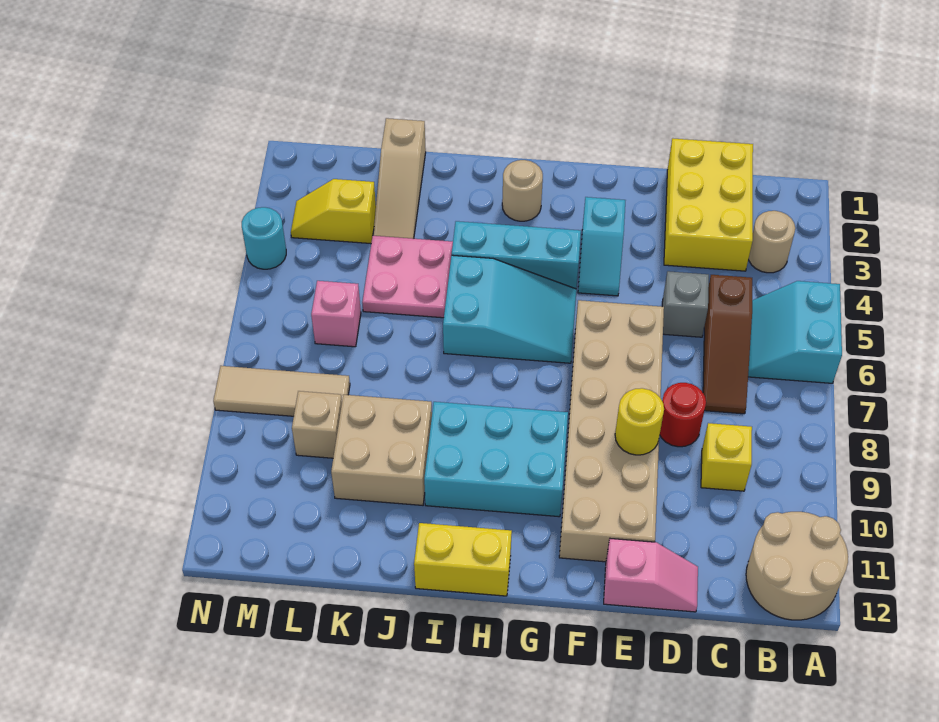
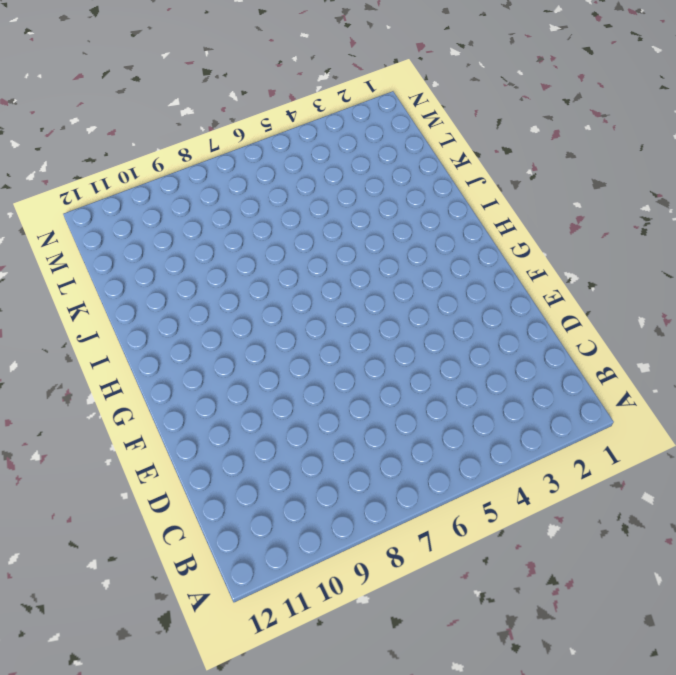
none -> cyan 2x2 slope [748,281,842,383]
none -> tan 2x2 round brick [746,512,848,620]
none -> tan 1x1 round brick [749,211,795,273]

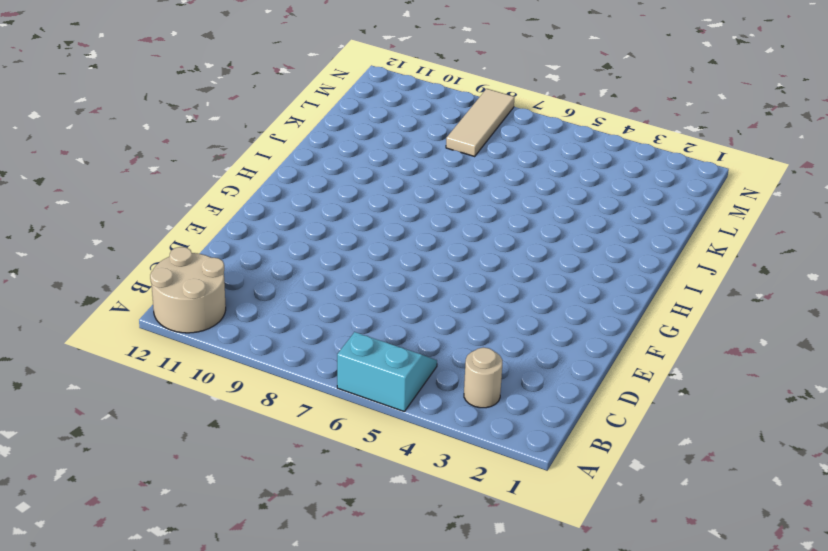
none -> yellow 2x3 brick [664,138,753,271]
none -> brown 1x3 slope [703,275,752,414]
none -> yellow 1x1 brick [701,423,752,491]

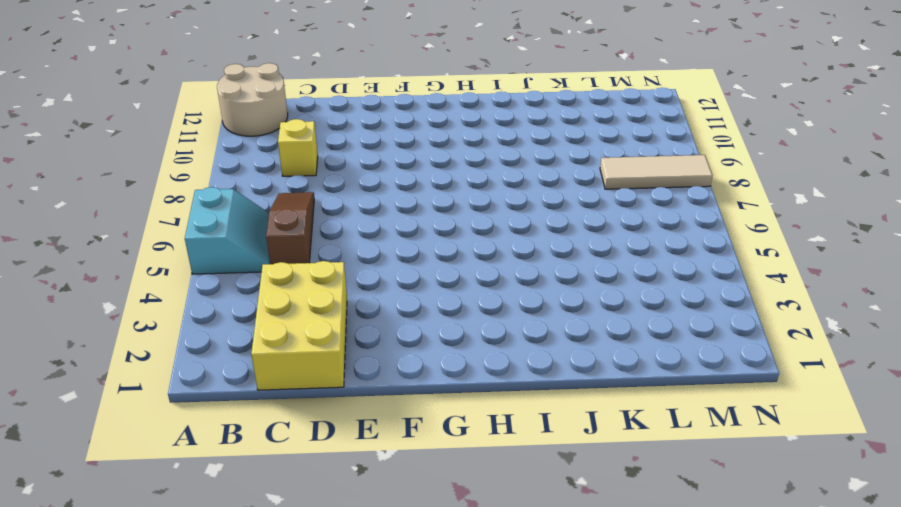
none -> tan 1x1 round brick [749,211,795,273]
none -> grey 1x1 brick [662,271,709,337]
none -> red 1x1 round brick [660,383,706,447]

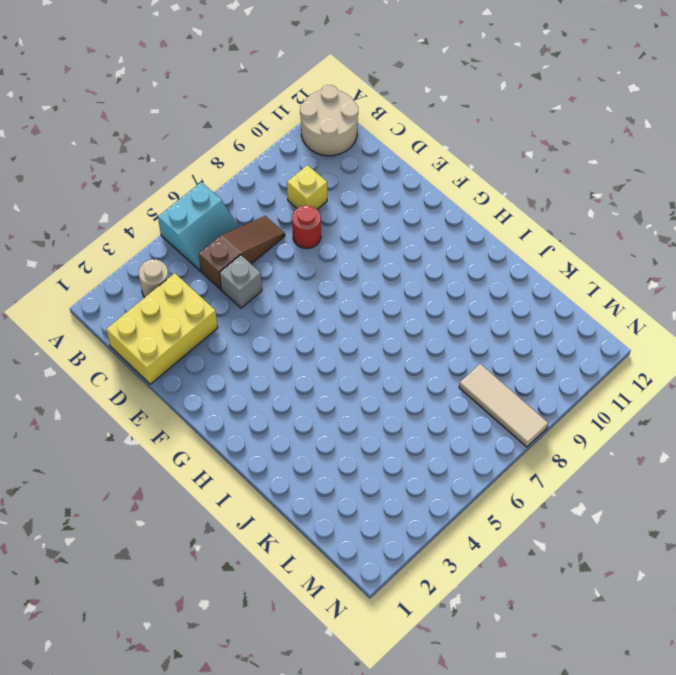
none -> pink 1x2 slope [604,539,698,612]
none -> tan 2x6 brick [559,300,664,562]
none -> cyan 1x2 slope [578,197,626,296]

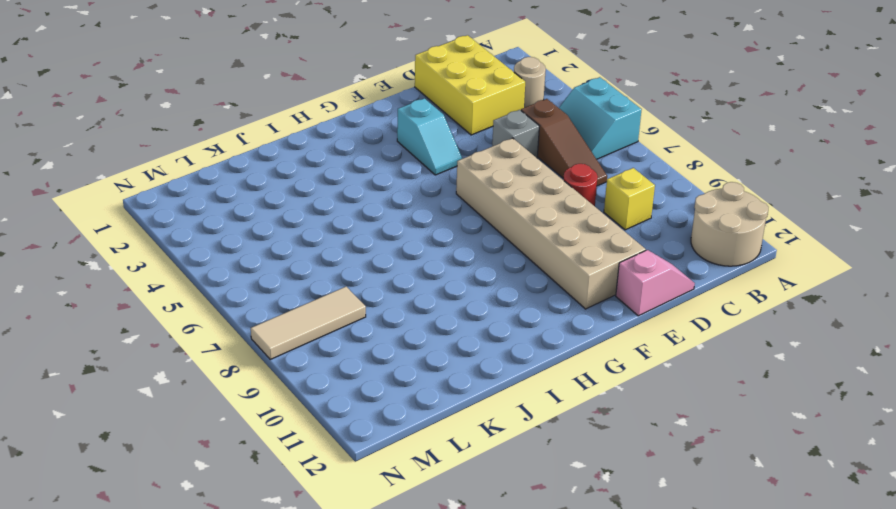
none -> cyan 1x3 brick [452,221,581,289]
none -> cyan 2x3 slope [443,255,576,363]
none -> cyan 2x3 brick [424,402,568,517]

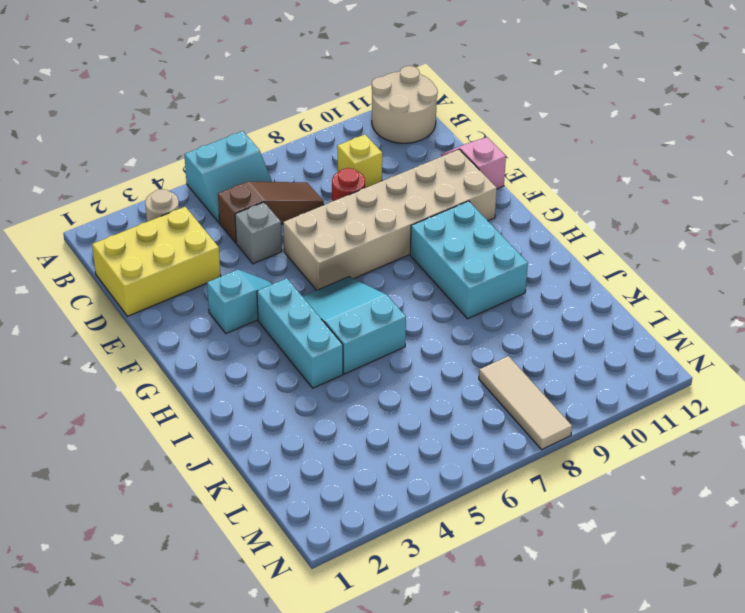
none -> tan 1x1 round brick [502,160,543,221]
none -> yellow 1x2 brick [414,523,512,596]
none -> pink 2x2 plate [362,236,453,318]

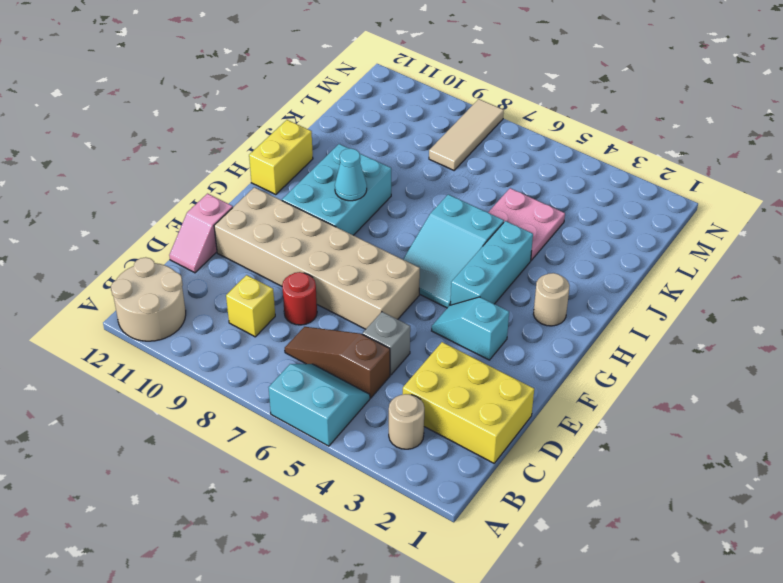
cyan 1x1 cone [335,148,367,201] -> none
none -> tan 2x2 brick [331,395,432,505]
none -> tan 1x3 slope [373,118,426,239]
none -> yellow 1x2 slope [291,179,376,244]

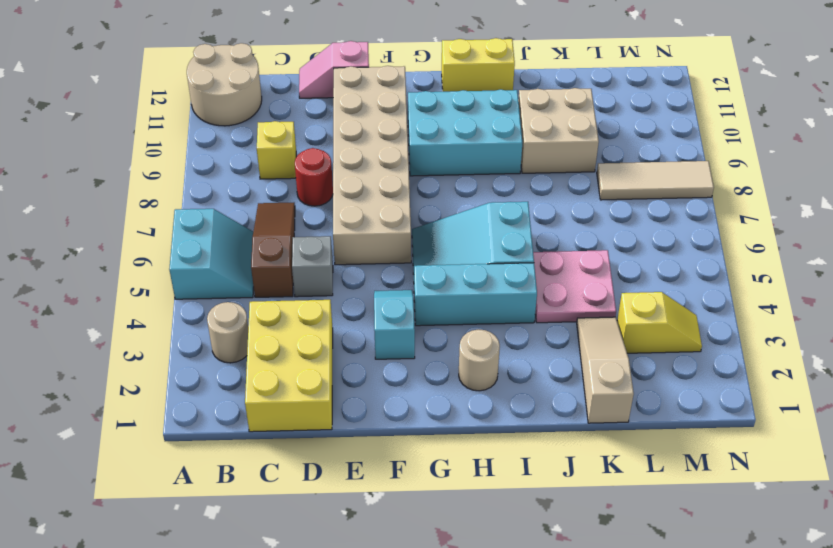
none -> pink 1x1 brick [311,281,361,347]
none -> tan 1x1 brick [292,391,342,458]
none -> cyan 1x1 round brick [242,207,286,269]

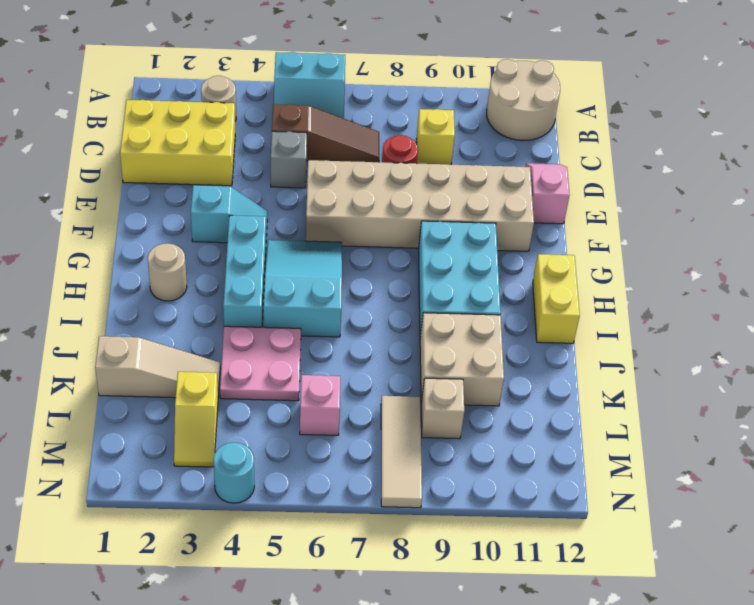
none -> yellow 1x1 round brick [615,388,664,455]

